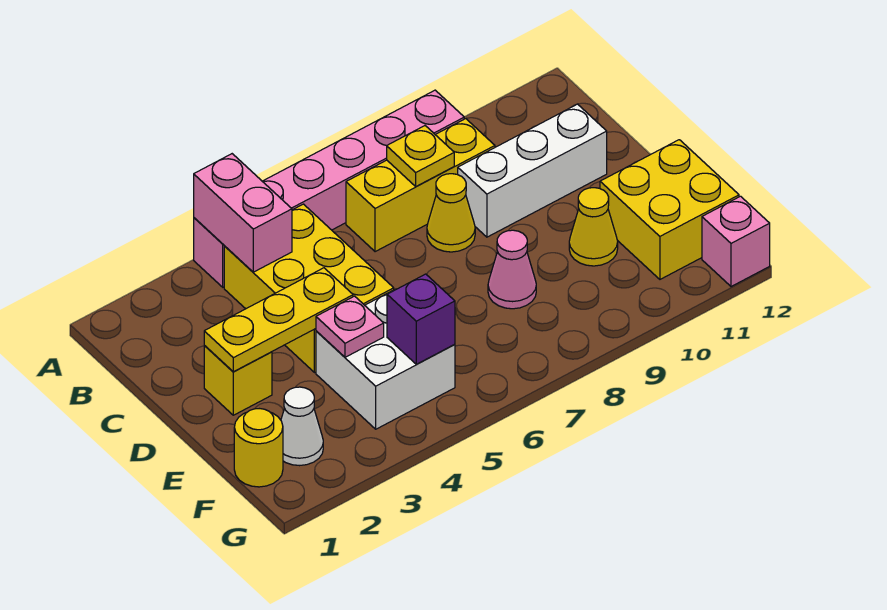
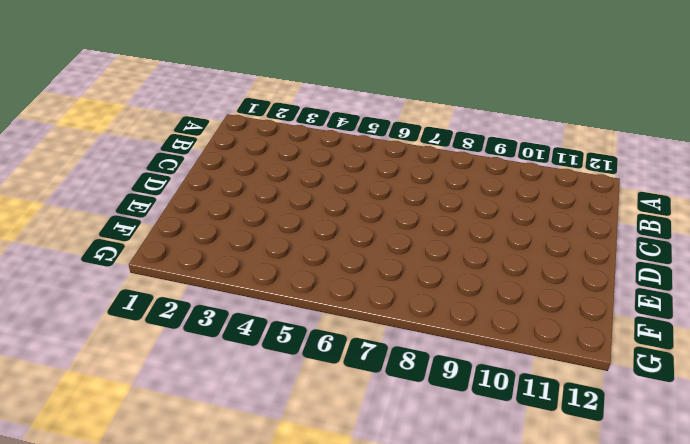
none -> pink 1x6 brick [194,90,464,287]
none -> yellow 2x3 brick [224,204,394,373]
none -> yellow 1x3 brick [346,119,495,252]

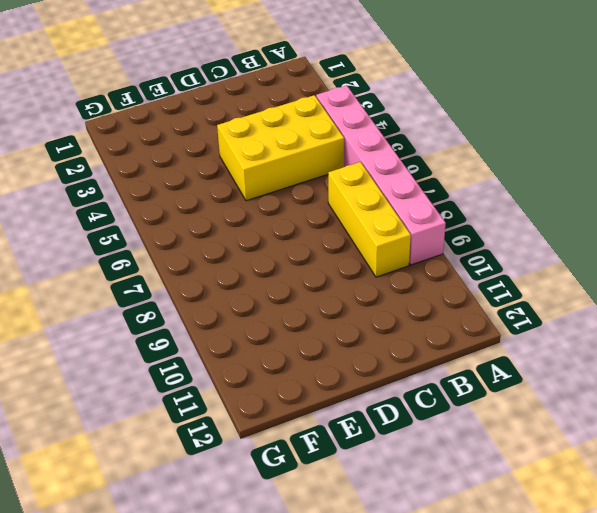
none -> yellow 1x1 cone [427,174,475,252]
none -> white 1x3 brick [458,104,607,237]
none -> yellow 1x1 brick [204,346,272,415]

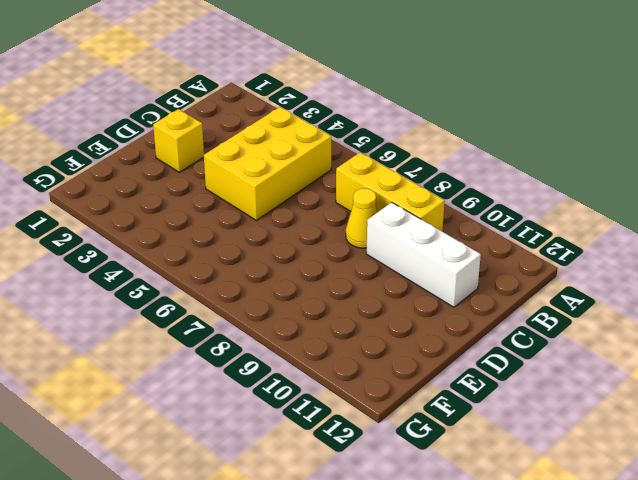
none -> pink 1x6 brick [194,90,464,287]
none -> white 2x2 brick [316,289,455,429]
none -> pink 1x1 cone [488,230,536,309]

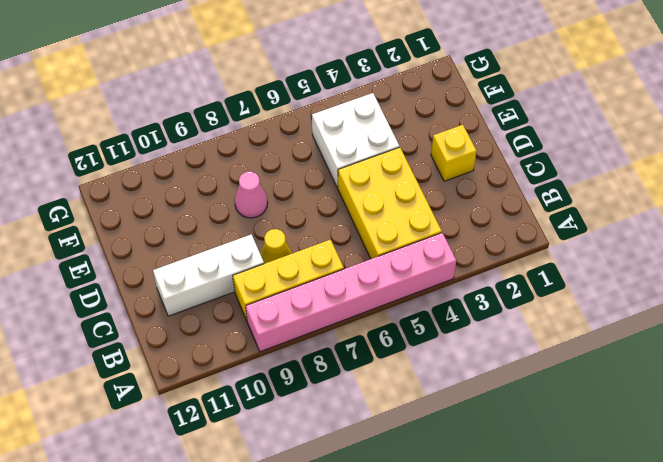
none -> yellow 1x1 cone [569,188,618,266]
none -> yellow 2x2 brick [600,140,739,279]
none -> yellow 1x1 round brick [234,409,283,487]

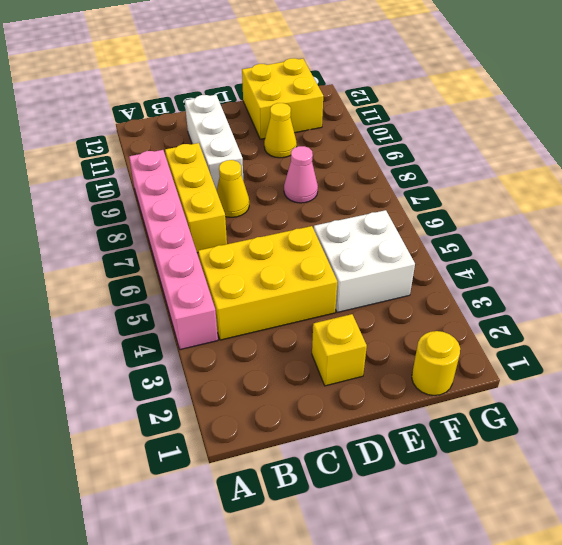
none -> white 1x1 cone [281,387,323,466]
none -> pink 1x1 brick [702,196,770,287]
none -> pink 1x2 brick [194,154,292,272]

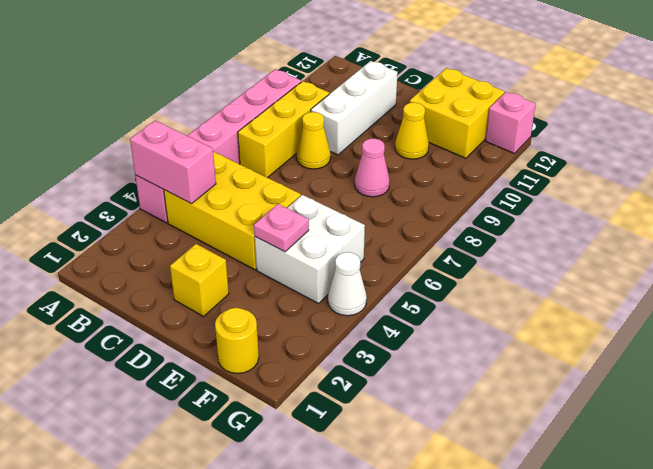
white 1x1 cone [328,252,367,316] -> white 1x1 cone moved to [281,387,323,466]
none -> yellow 1x1 plate [387,126,454,187]
none -> yellow 1x3 plate [204,268,353,372]
none -> purple 1x1 brick [387,274,455,364]

